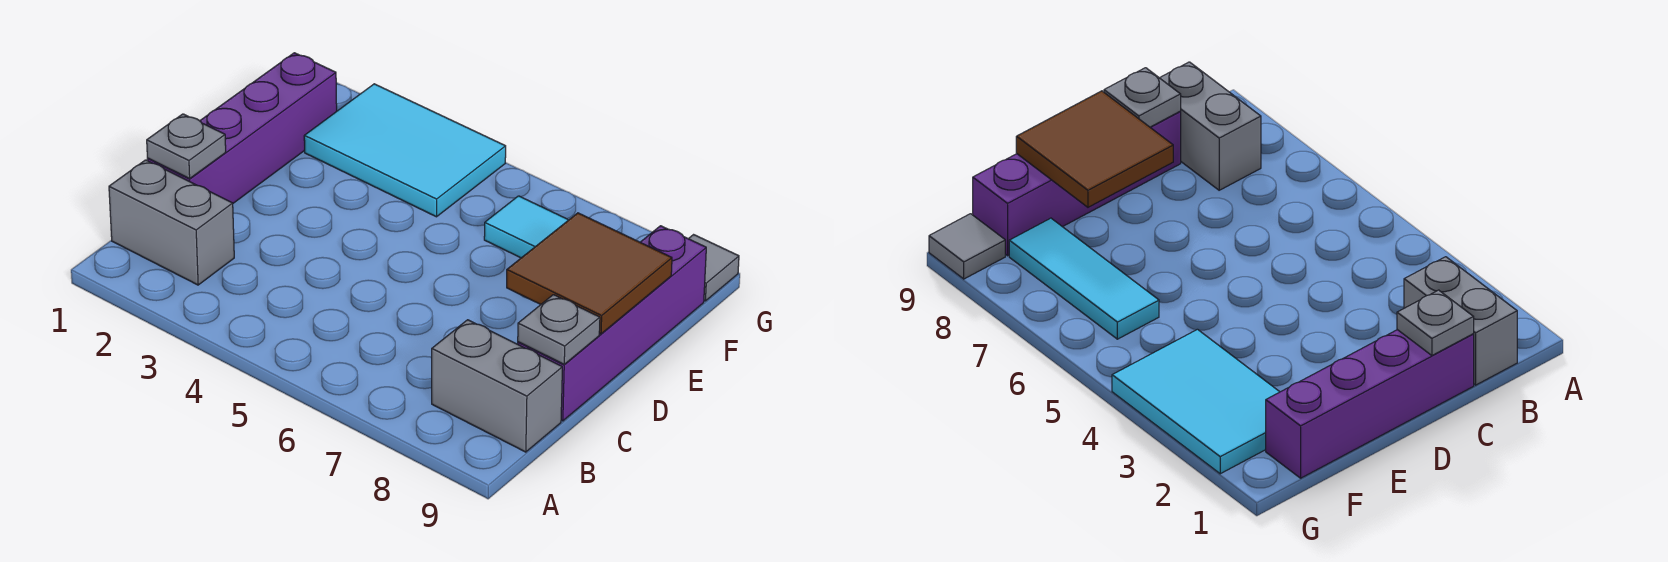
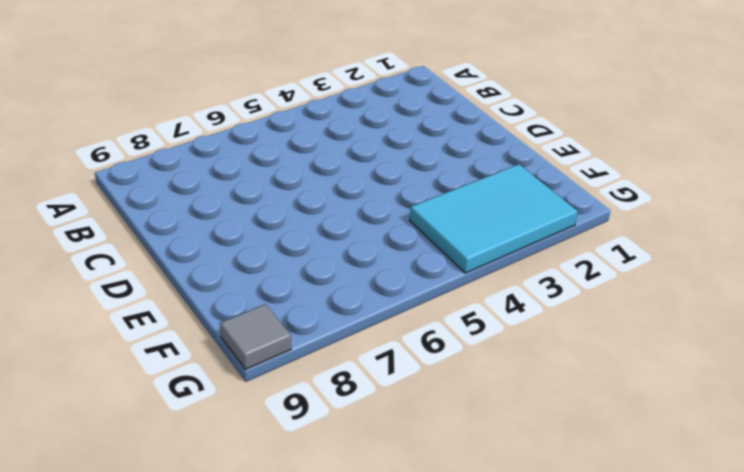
none -> grey 1x2 brick [109,160,234,285]
none -> grey 1x2 brick [432,320,562,452]

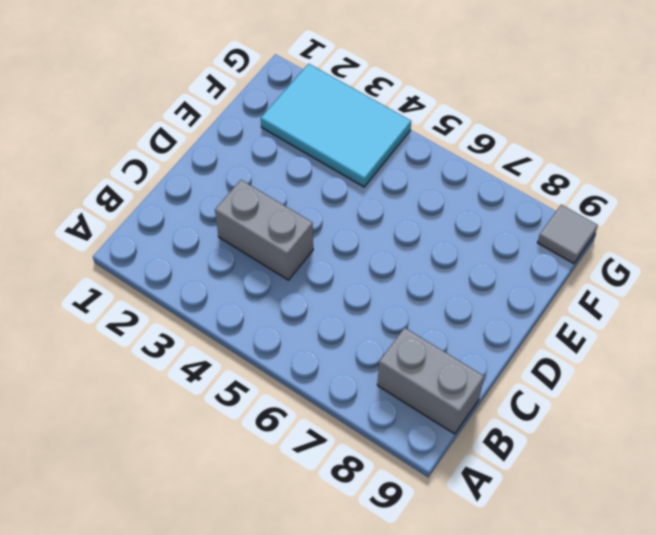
grey 1x2 brick [215,180,313,280] -> grey 1x2 brick moved to [109,160,234,285]
none -> purple 1x4 brick [148,53,337,203]
none -> purple 1x4 brick [518,226,706,421]

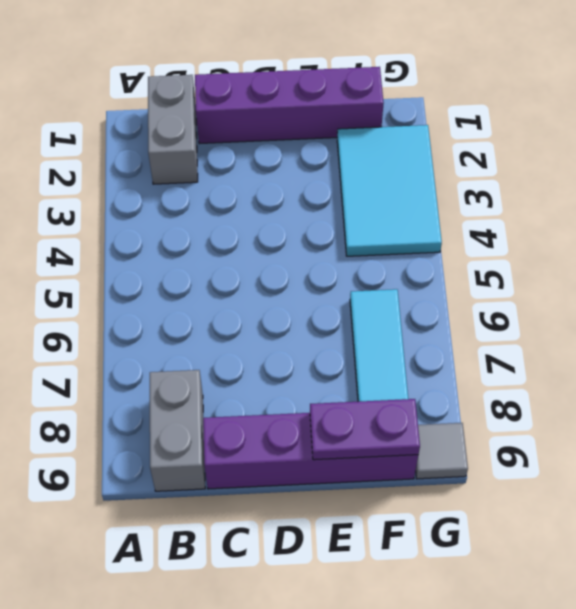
purple 1x2 plate [310,399,420,460] -> brown 2x2 tile [507,213,672,334]
none -> grey 1x1 plate [147,114,226,179]
none -> grey 1x1 plate [518,295,600,364]

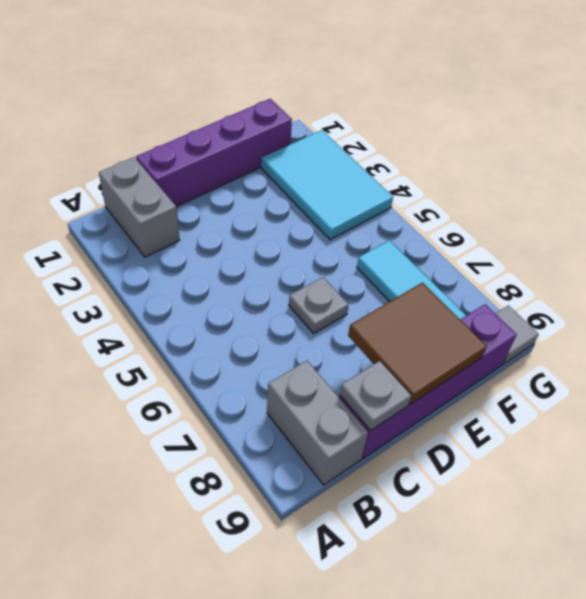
grey 1x1 plate [289,277,349,333] -> grey 1x1 plate moved to [147,114,226,179]

